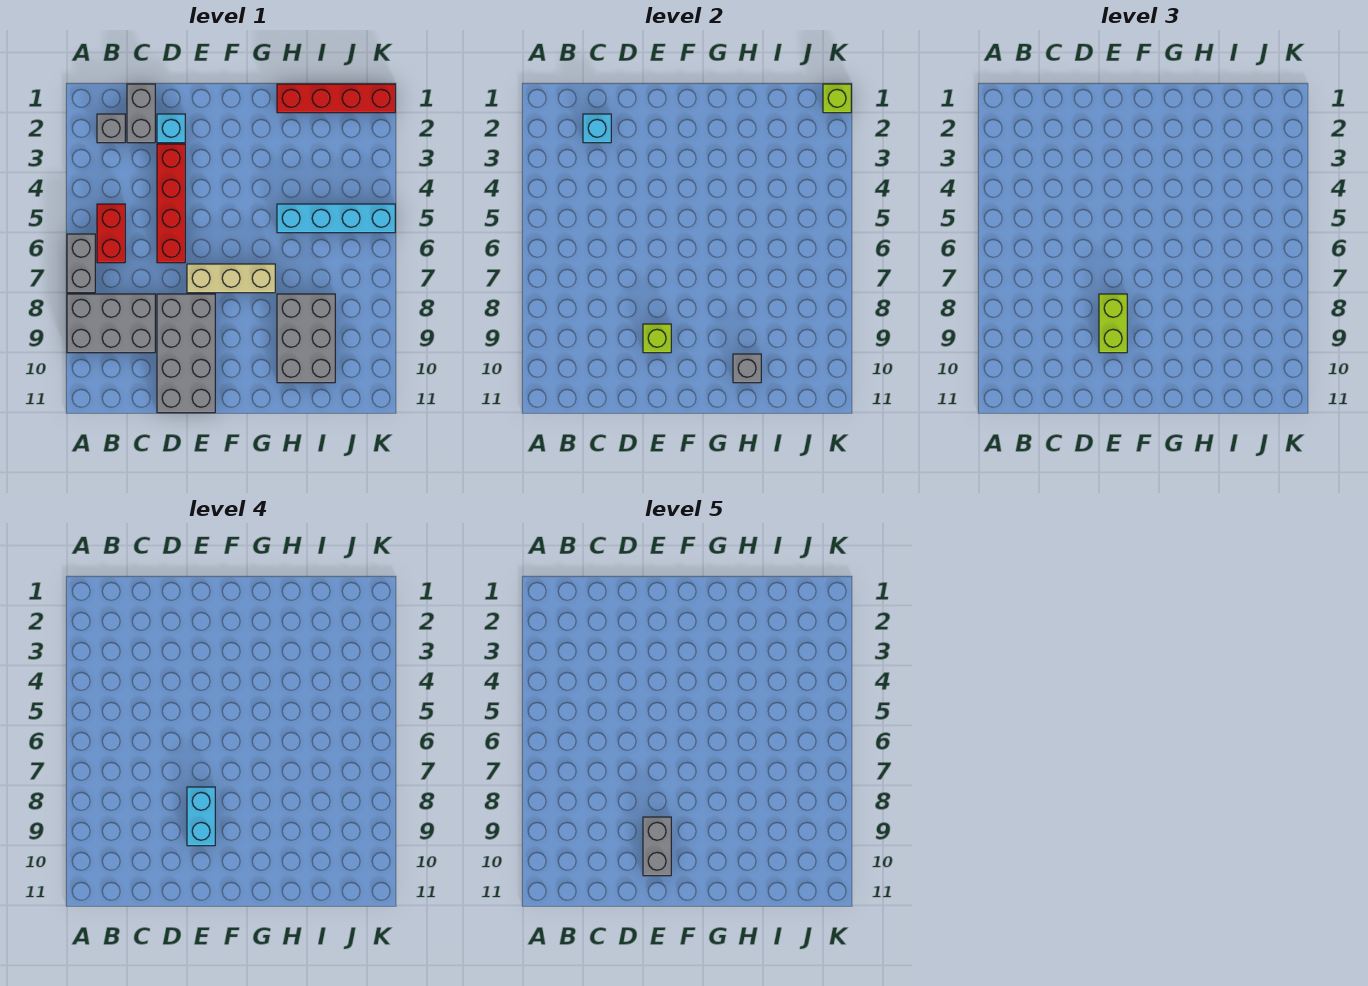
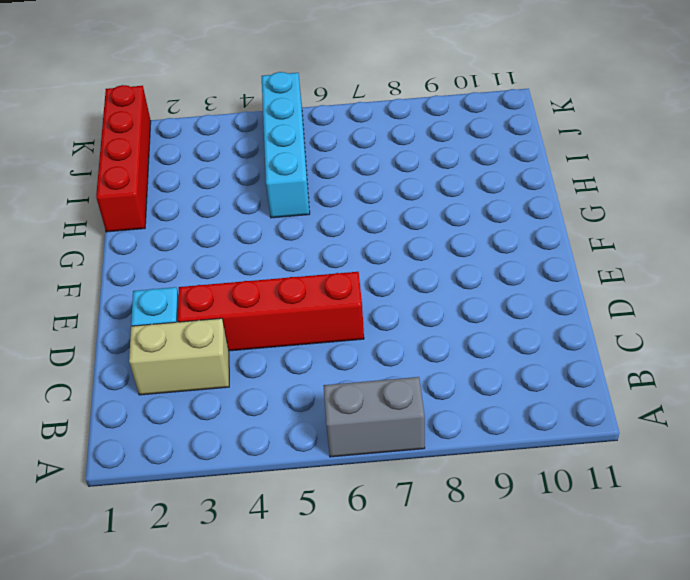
tan 1x2 brick [129,318,229,395] -> grey 1x2 brick [127,84,155,143]
none -> grey 2x3 brick [67,294,155,353]
none -> grey 1x1 brick [97,114,125,143]
none -> red 1x2 brick [97,204,125,263]

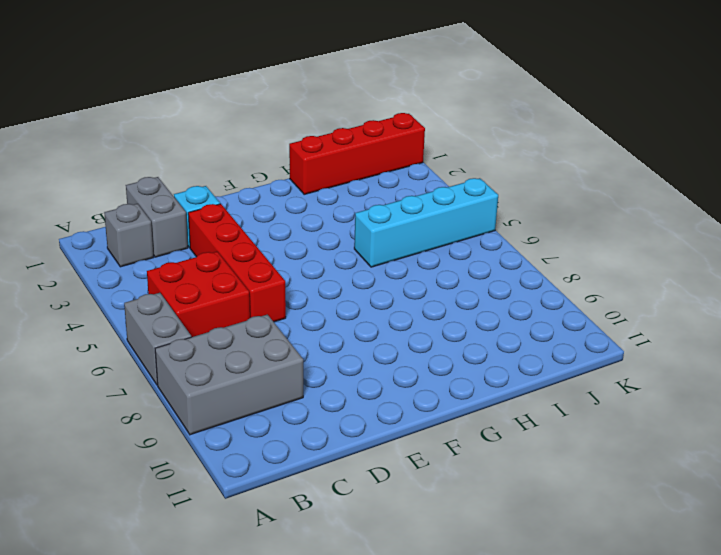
red 2x2 brick [147,252,250,337] -> red 1x2 brick [97,204,125,263]
none -> grey 2x4 brick [157,294,215,413]
none -> tan 1x3 brick [187,264,275,293]
none -> grey 2x3 brick [277,294,335,383]

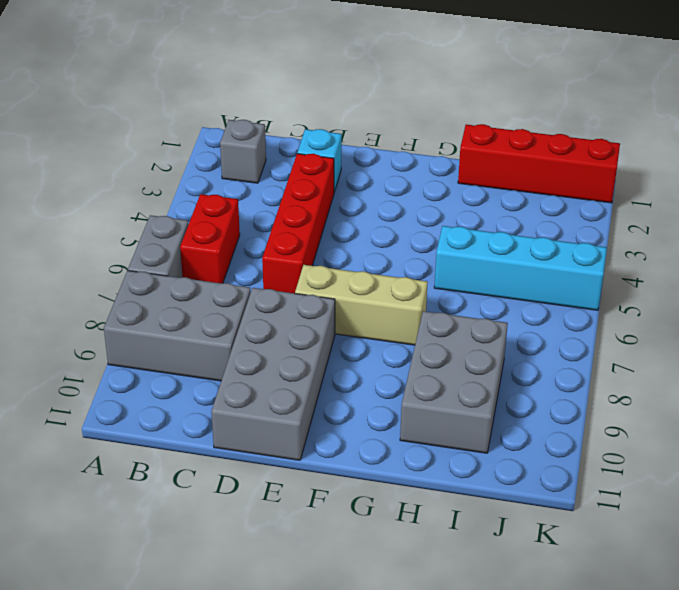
none -> grey 1x2 brick [127,84,155,143]
none -> cyan 1x1 brick [583,114,611,143]
none -> lime 1x1 brick [643,324,671,353]

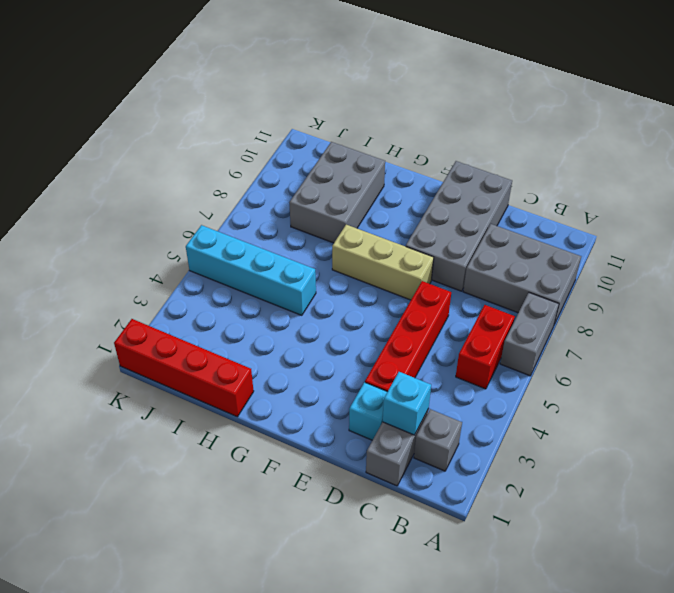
none -> lime 1x1 brick [643,324,671,353]
none -> grey 1x1 brick [733,354,761,383]
none -> lime 1x1 brick [823,84,851,113]

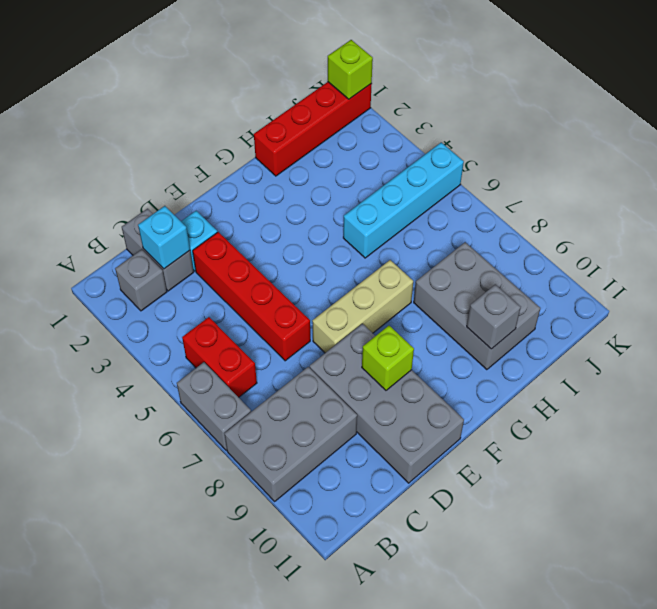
none -> lime 1x2 brick [1099,294,1127,353]
none -> cyan 1x2 brick [187,787,215,846]
none -> grey 1x2 brick [643,817,671,876]

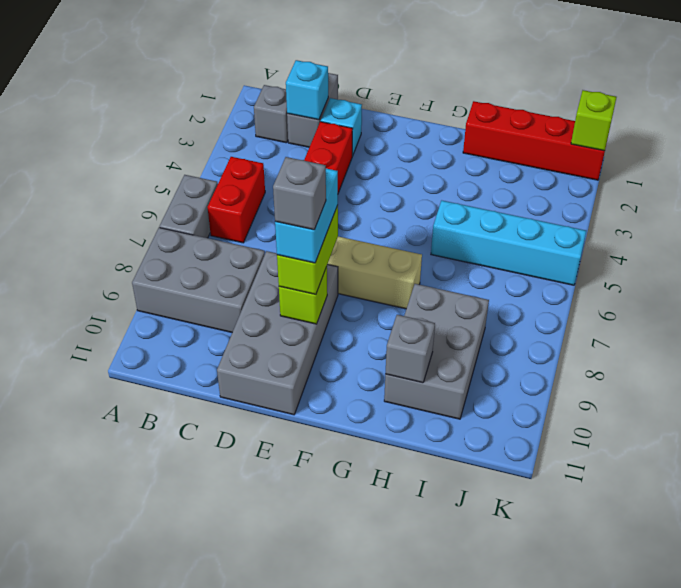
grey 1x1 brick [273,157,326,230] -> grey 1x2 brick [643,817,671,876]

